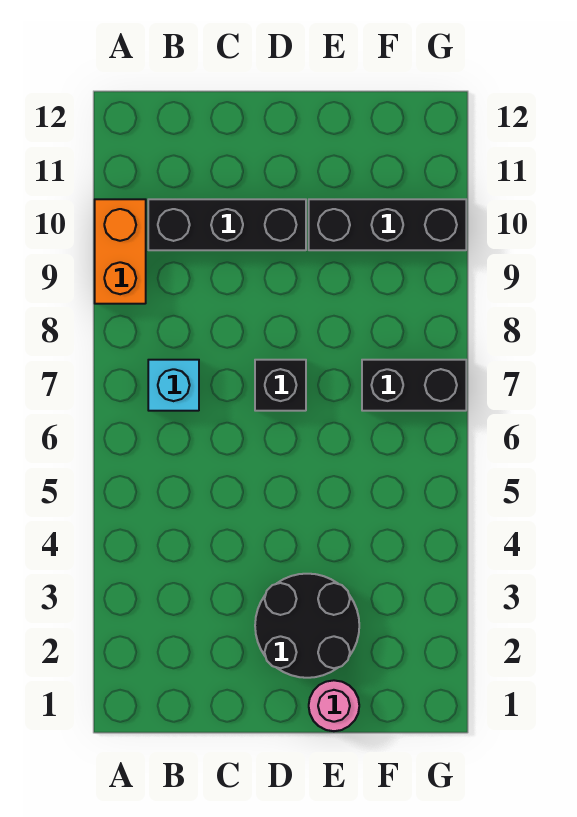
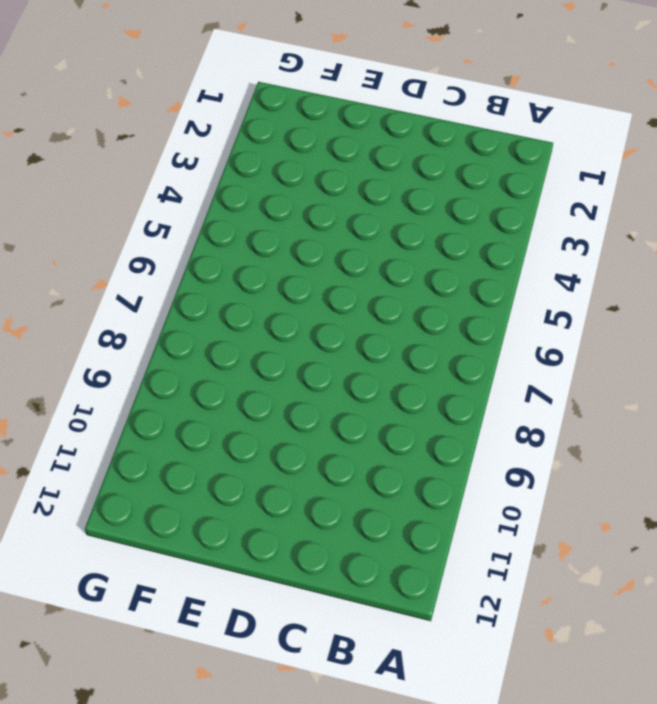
none -> orange 1x2 brick [95,199,146,304]
none -> cyan 1x1 brick [148,360,199,411]

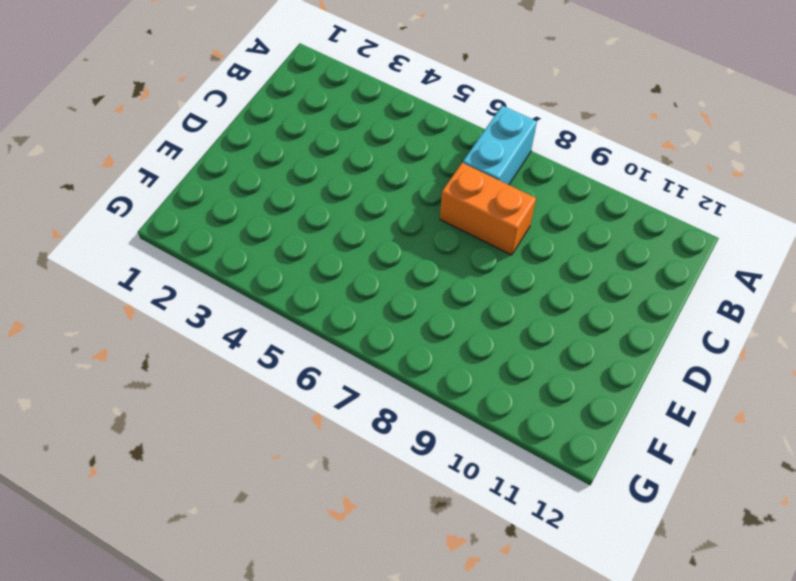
cyan 1x2 brick [463,106,537,185] -> cyan 1x1 brick [148,360,199,411]
orange 1x2 brick [440,163,536,255] -> orange 1x2 brick moved to [95,199,146,304]
none -> black 1x3 brick [148,199,306,250]
none -> black 2x2 round brick [255,574,359,678]

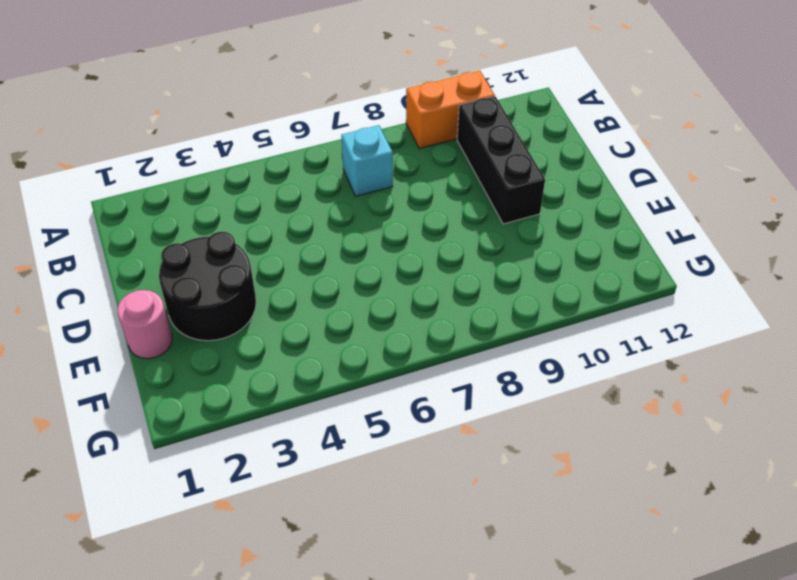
none -> black 1x1 brick [255,360,306,411]
none -> black 1x3 brick [309,199,466,250]

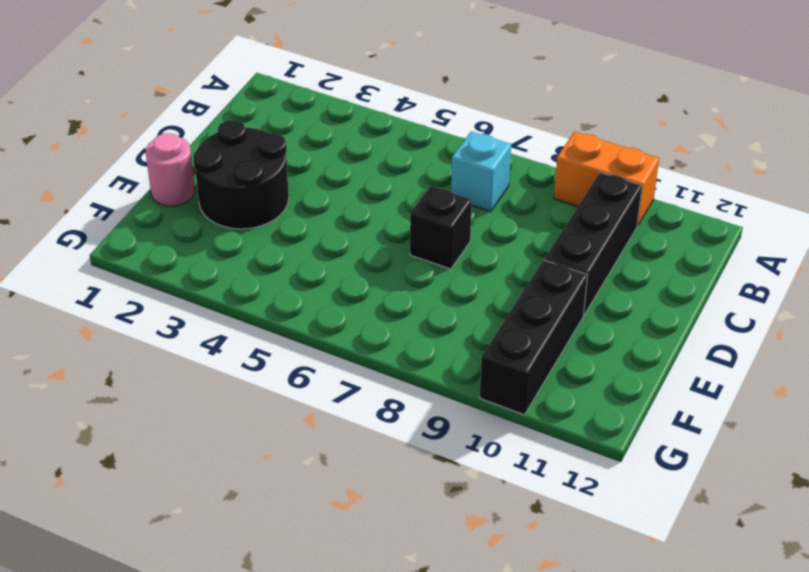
none -> black 1x2 brick [362,360,466,411]

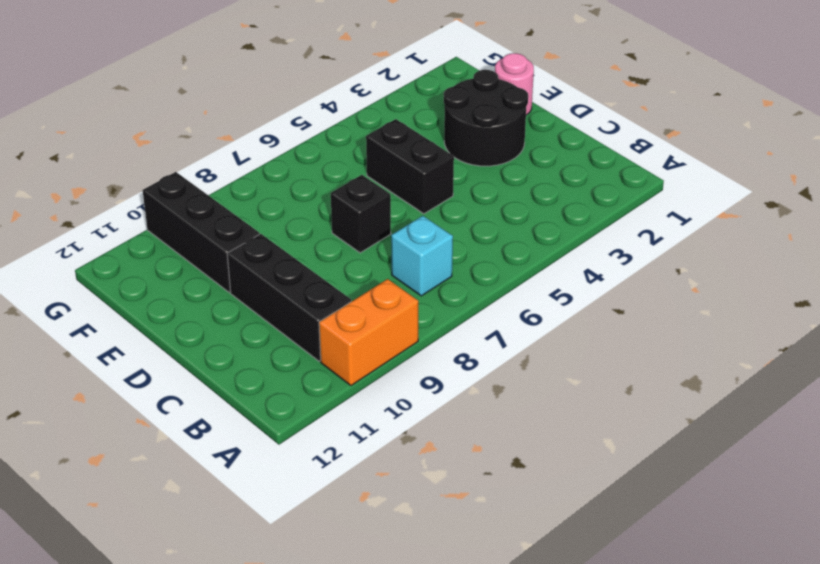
black 1x2 brick [366,119,454,214] -> black 1x2 brick moved to [362,360,466,411]

